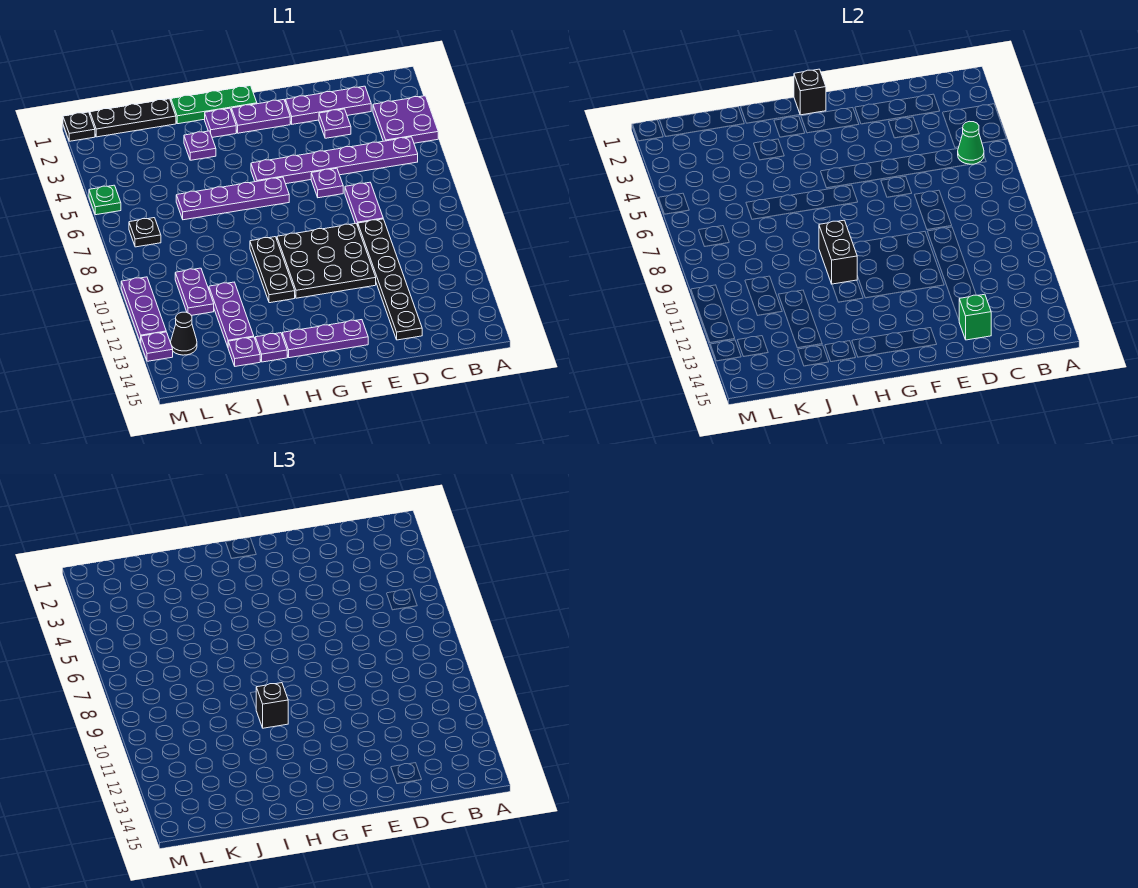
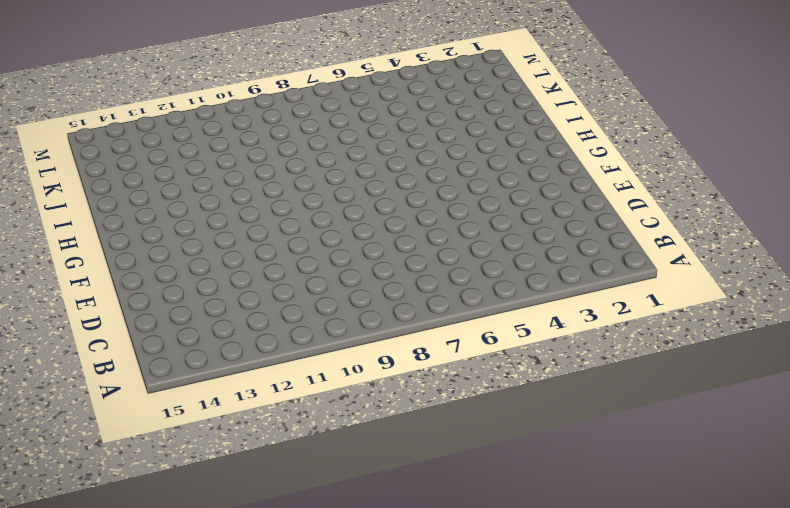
none -> purple 2x2 plate [373,96,438,143]
none -> purple 1x6 plate [251,137,418,184]
none -> purple 1x3 plate [285,86,371,124]
none -> purple 1x1 plate [319,109,351,138]

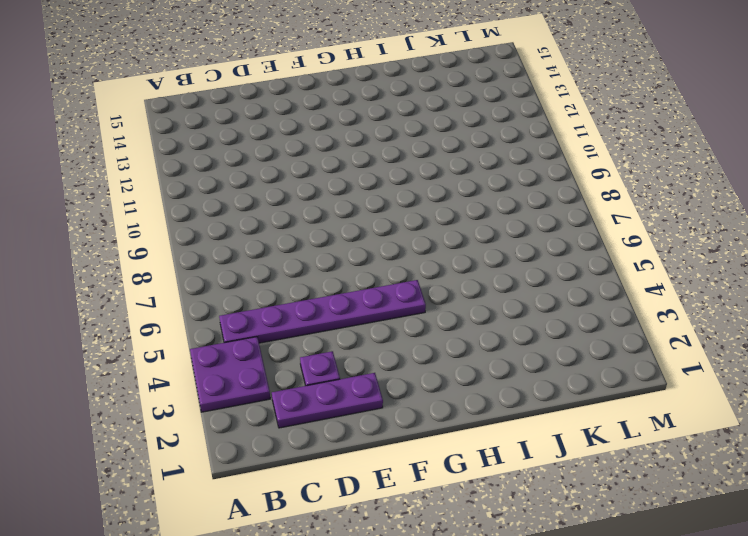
none -> purple 1x2 plate [345,182,383,226]
none -> black 1x6 plate [358,219,422,340]
none -> purple 1x1 plate [311,168,343,198]
none -> black 3x3 plate [277,224,376,298]

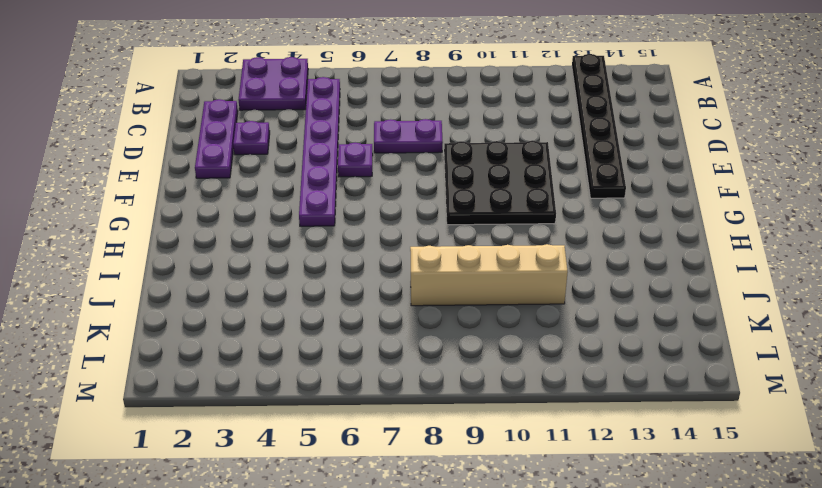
black 1x6 plate [572,54,626,198] -> black 1x6 plate turned to [358,219,422,340]
tan 1x4 brick [410,244,568,306] -> purple 1x3 plate [209,282,254,347]
none -> purple 1x2 plate [232,100,290,133]
none -> purple 1x3 plate [282,320,368,358]
none -> green 1x3 plate [171,86,257,124]
none -> purple 1x4 plate [176,177,289,220]

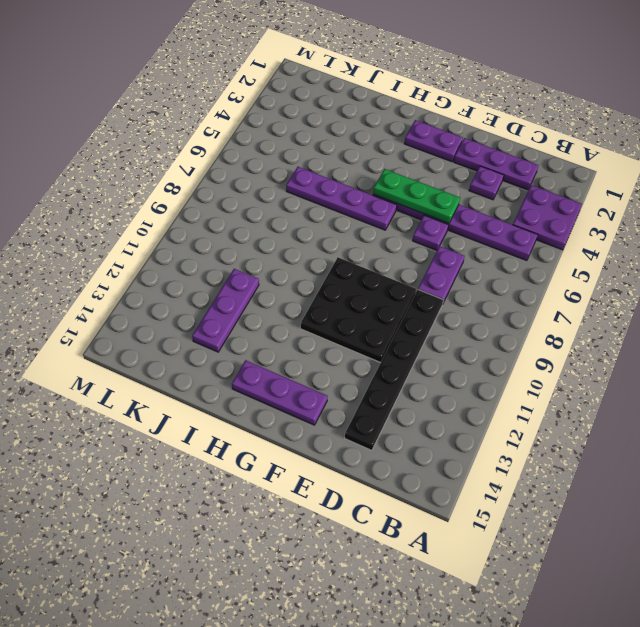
green 1x3 plate [373,169,460,223] -> green 1x3 plate moved to [171,86,257,124]
none -> purple 1x1 plate [205,108,236,137]
none -> black 1x3 plate [250,237,295,303]
none -> purple 1x1 plate [184,131,216,160]
none -> purple 1x1 plate [255,333,287,362]

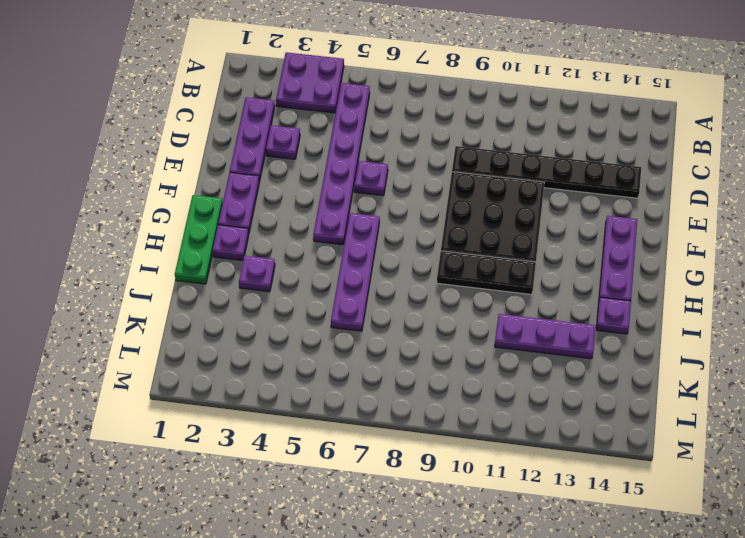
none -> purple 1x2 plate [345,182,383,226]
none -> black 1x3 plate [90,99,176,137]
none -> purple 1x1 plate [228,337,260,366]
none -> purple 1x2 plate [175,268,214,315]

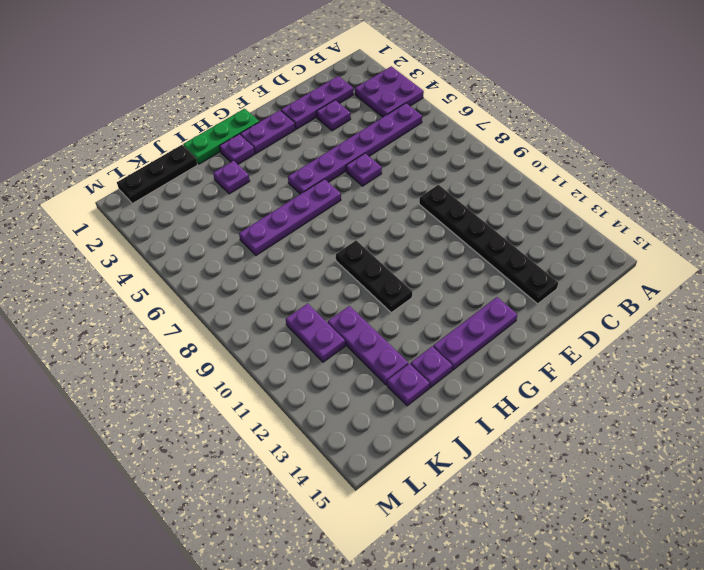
none -> purple 1x2 plate [345,182,383,226]
none -> black 3x3 plate [277,224,376,298]
none -> black 1x1 plate [129,218,161,247]
none -> black 1x1 cone [171,312,197,355]

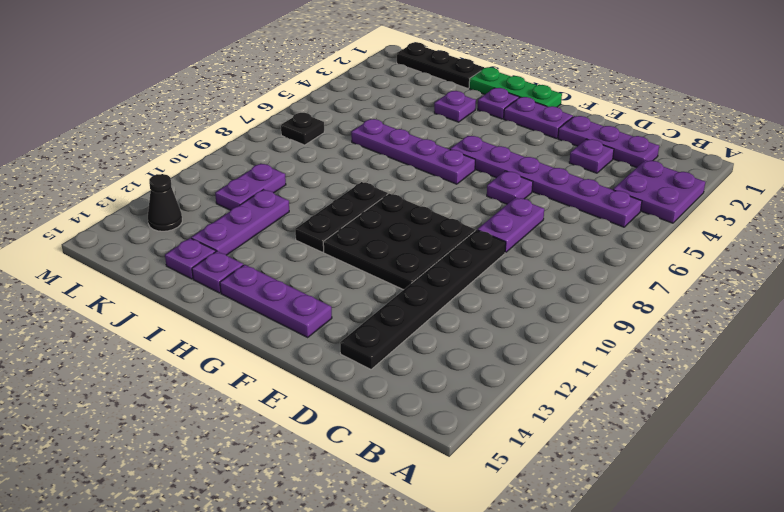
none -> black 1x1 plate [63,112,95,141]
none -> green 1x1 plate [89,185,121,215]
none -> purple 1x3 plate [121,277,166,343]
none -> purple 1x1 plate [141,332,173,361]

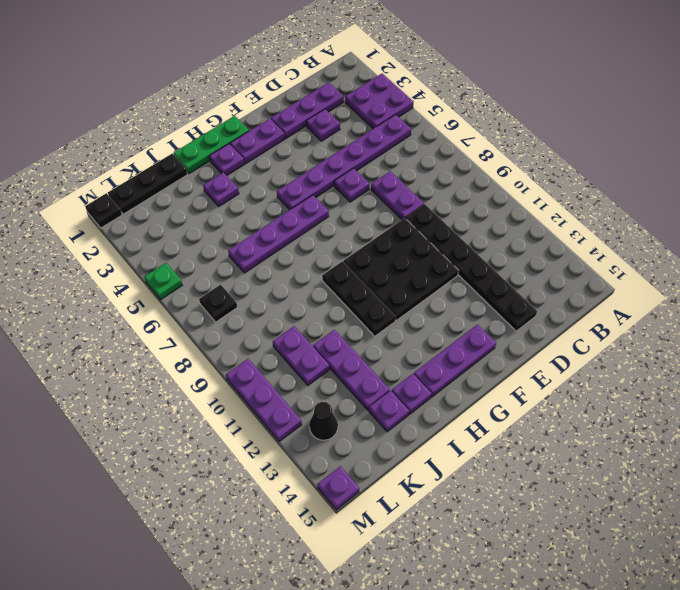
purple 1x1 plate [317,466,359,510] -> purple 1x1 plate moved to [141,332,173,361]
none -> green 1x1 cone [958,121,984,164]
none -> green 1x1 brick [959,294,991,340]
none -> black 1x1 brick [794,69,826,115]
none -> black 1x2 brick [819,220,857,284]

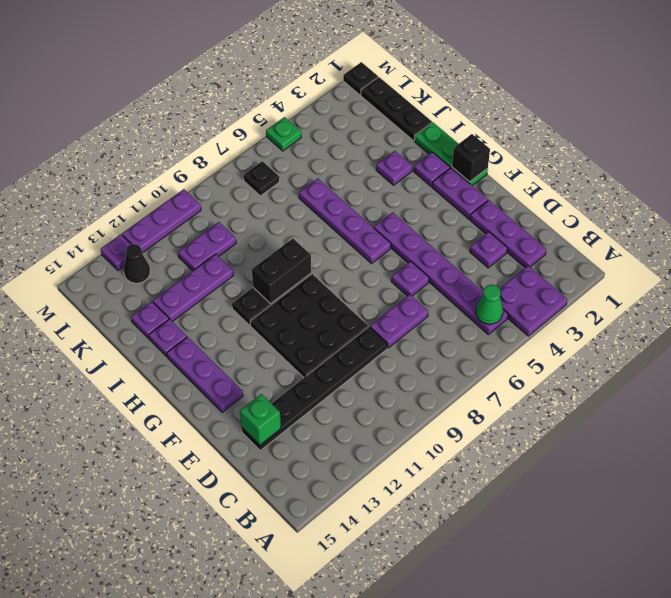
none -> black 1x1 brick [256,683,288,728]

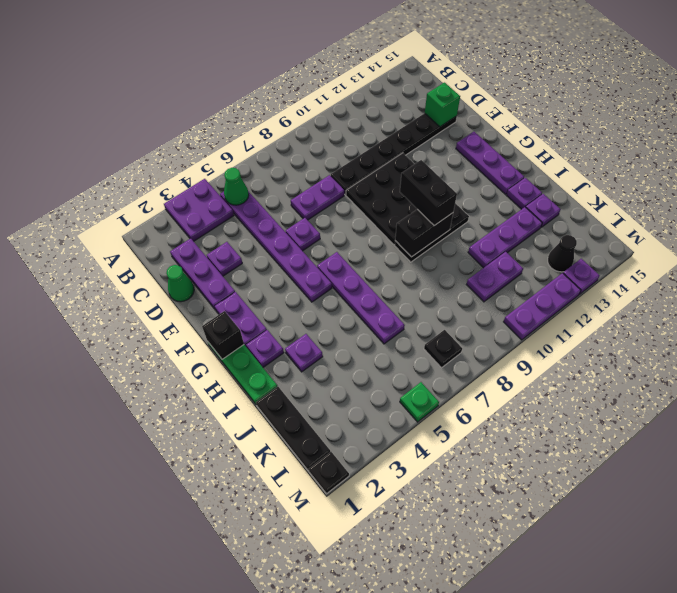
green 1x1 cone [166,265,194,302] -> none
black 1x2 brick [400,160,457,226] -> black 1x1 brick [256,683,288,728]

